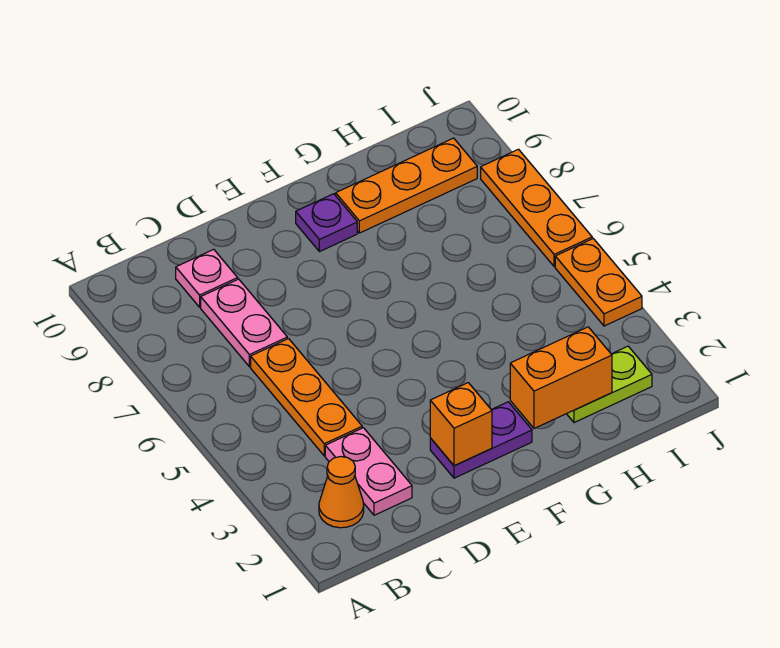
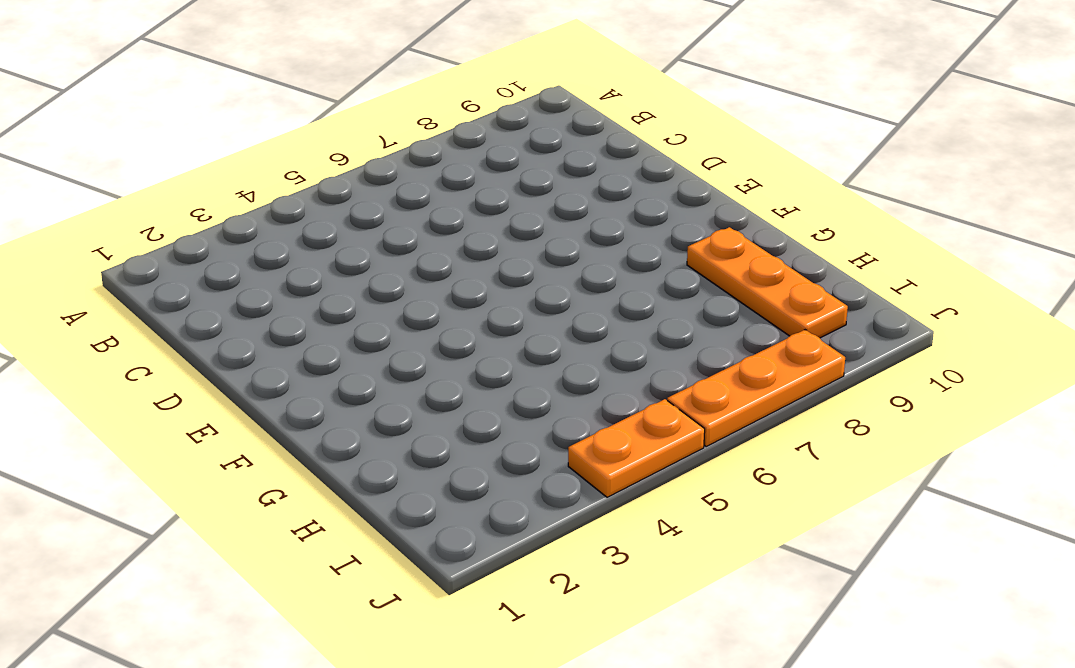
none -> orange 1x1 cone [319,457,364,528]
none -> pink 1x2 plate [325,428,412,515]
none -> orange 1x3 plate [251,339,362,456]

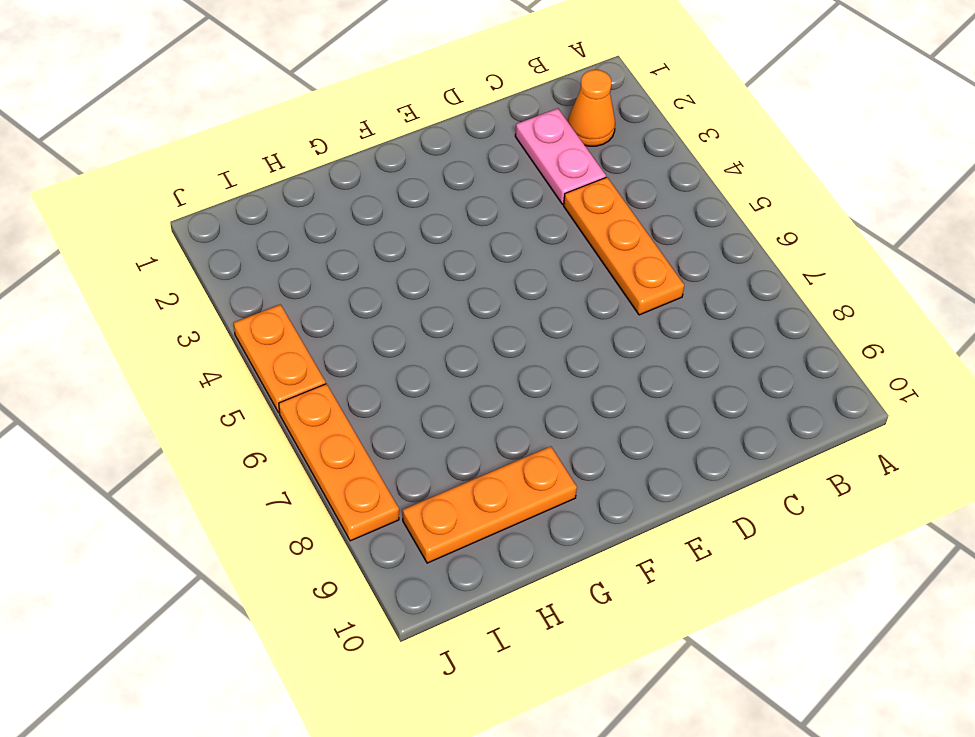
none -> pink 1x2 plate [201,279,287,367]
none -> pink 1x1 plate [176,249,238,307]
none -> purple 1x2 plate [430,402,532,478]

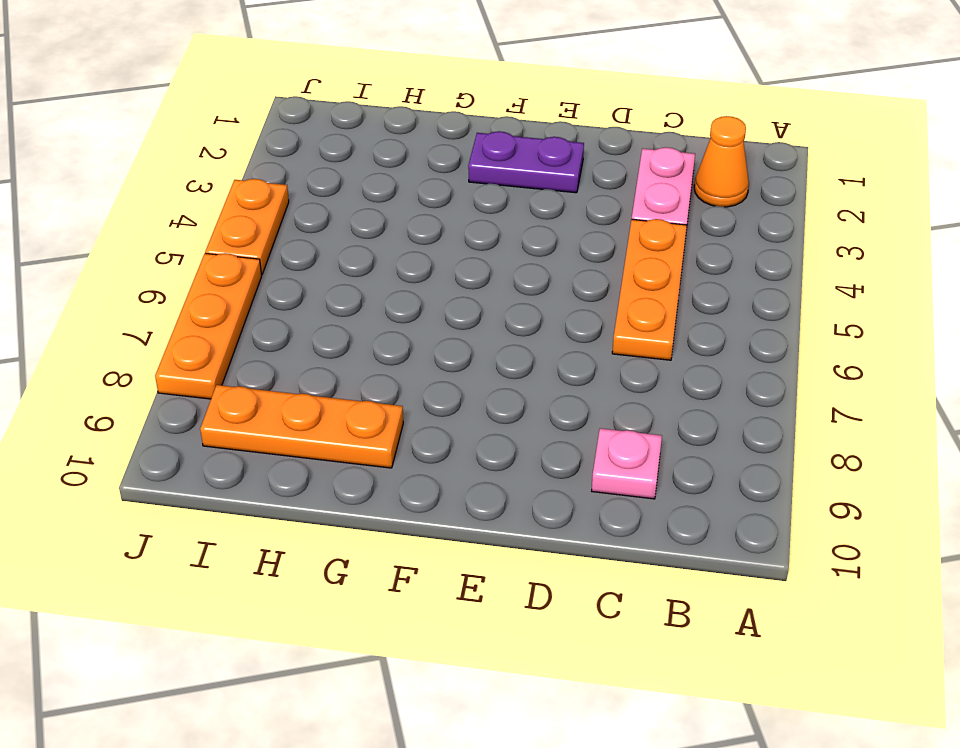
none -> pink 1x2 plate [201,279,287,367]
none -> purple 1x1 plate [296,194,357,252]
none -> lime 1x2 plate [567,346,652,423]

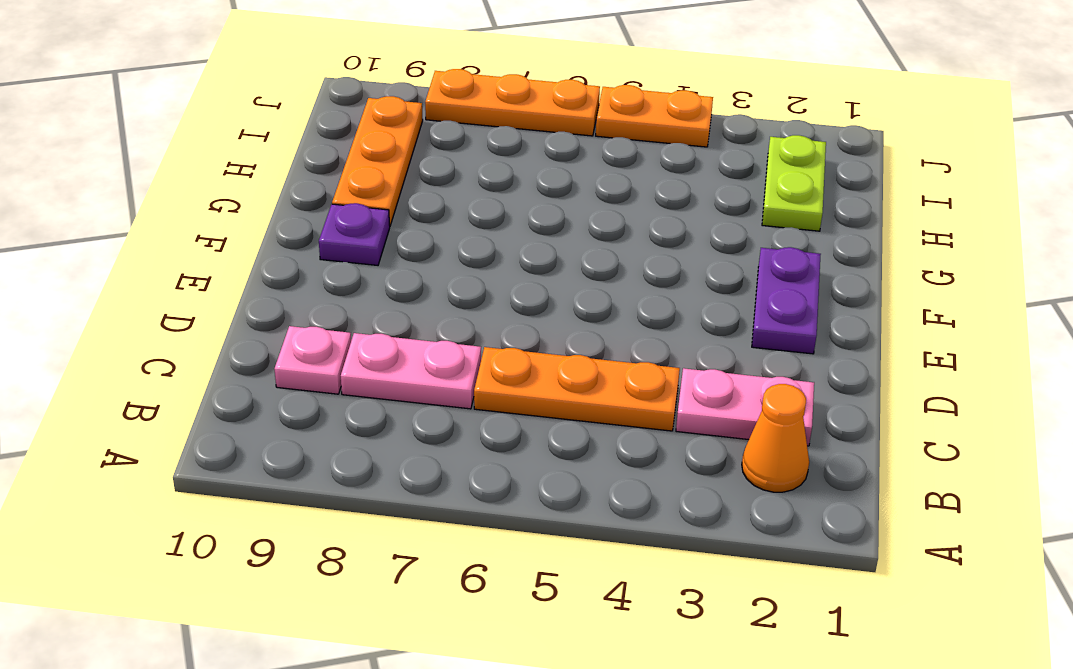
none -> orange 1x1 brick [430,383,492,466]
none -> orange 1x2 brick [510,327,612,428]

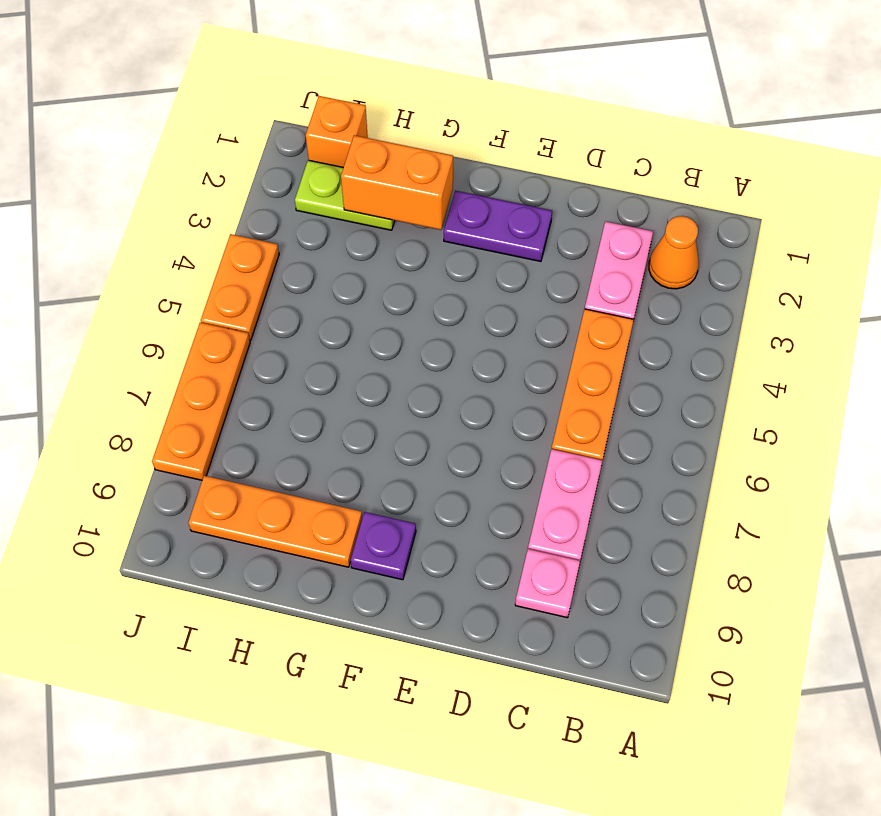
orange 1x1 brick [306,96,368,167] -> orange 1x1 brick moved to [430,383,492,466]

